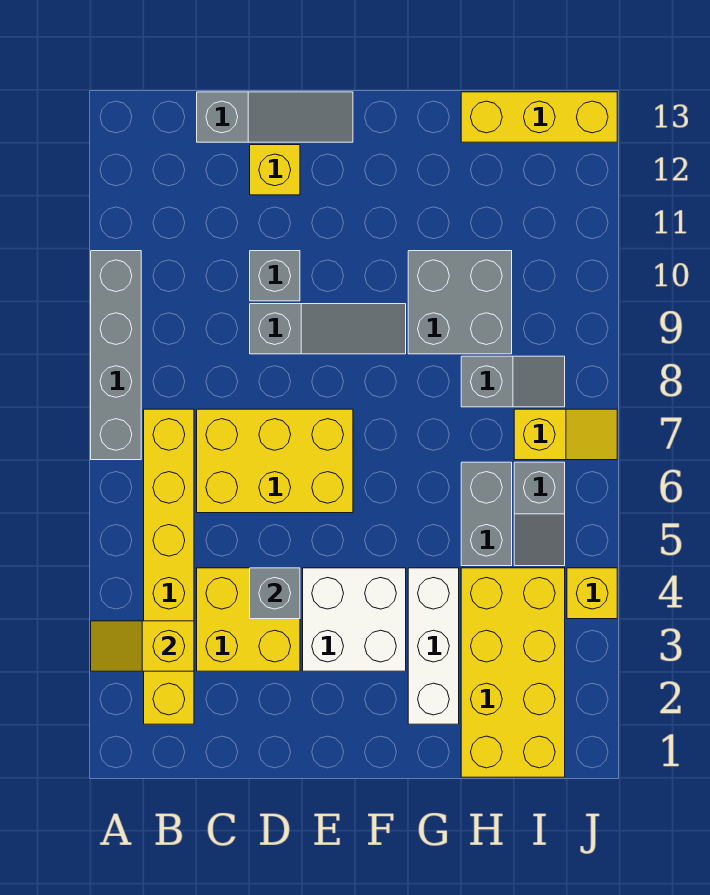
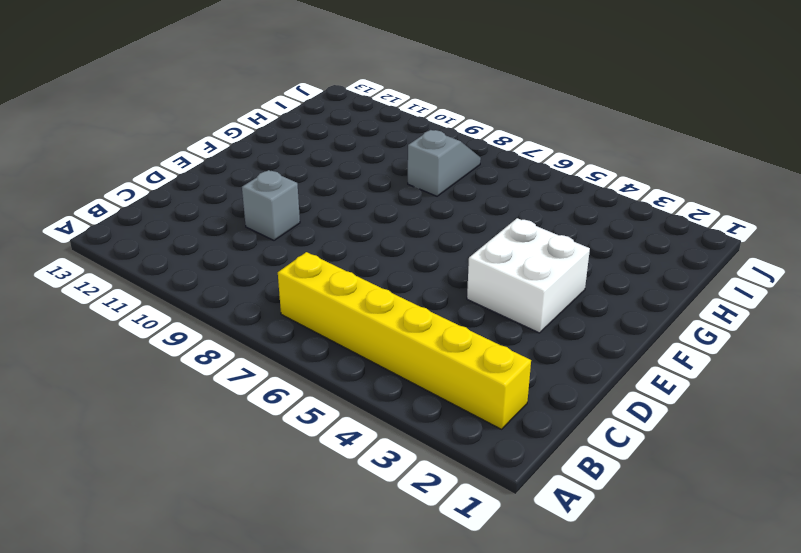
none -> grey 1x4 brick [91,251,141,460]
none -> yellow 2x2 brick [197,568,300,671]
none -> yellow 2x3 brick [197,409,353,513]

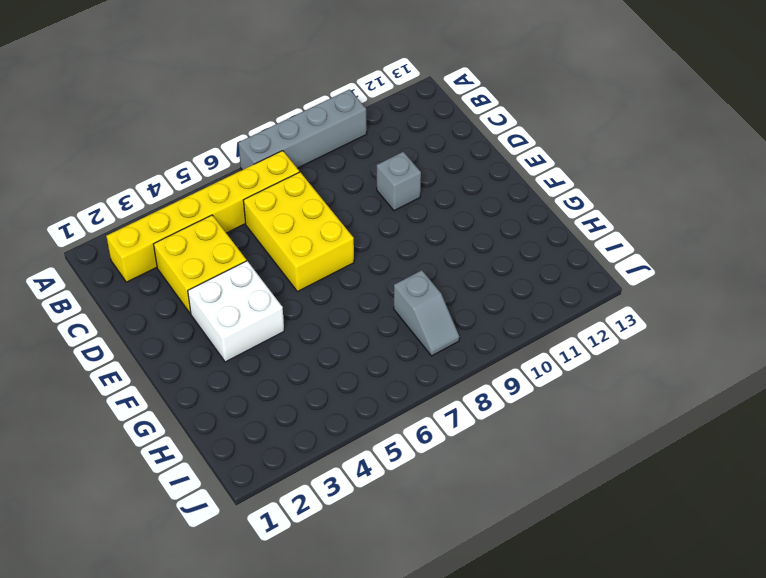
none -> grey 1x3 slope [197,92,353,142]
none -> grey 1x3 slope [250,304,406,354]
none -> yellow 1x1 brick [250,145,300,195]

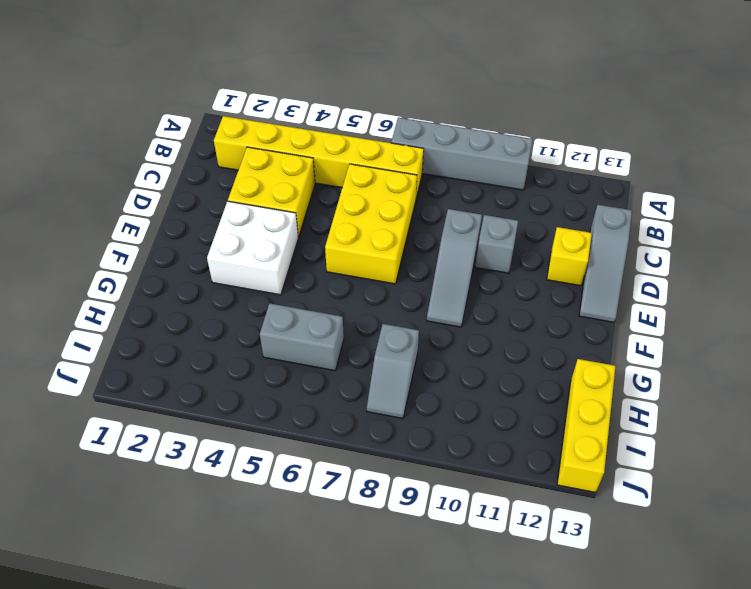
none -> white 1x3 brick [408,568,459,724]
none -> grey 2x2 brick [408,251,512,354]
none -> yellow 2x4 brick [461,568,565,777]

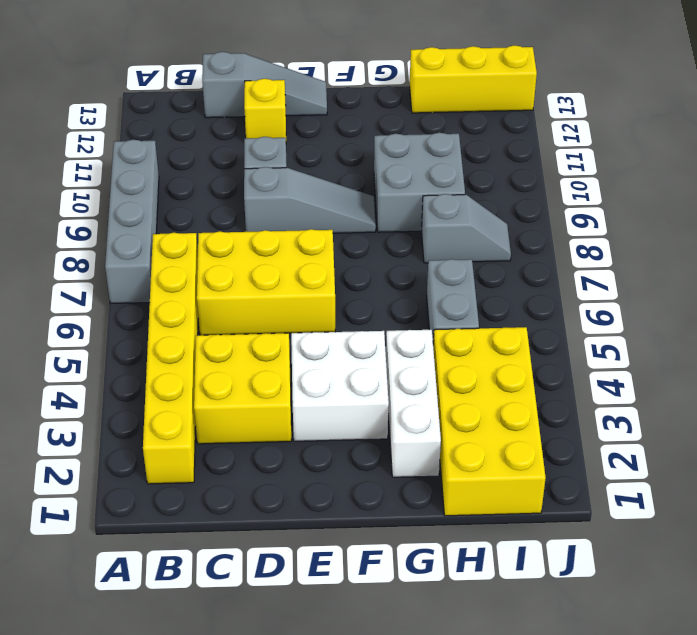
none -> grey 1x2 slope [514,462,565,566]
none -> yellow 1x2 slope [514,409,617,460]
none -> yellow 1x1 brick [567,568,617,619]

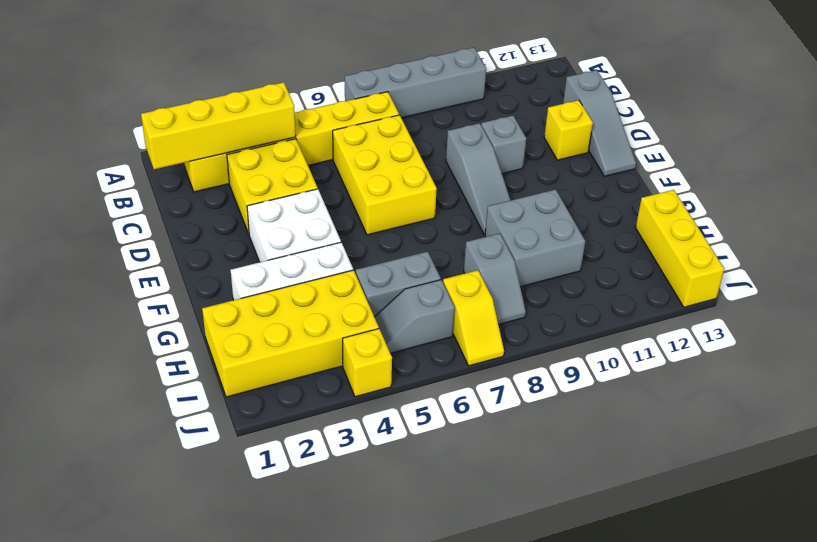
yellow 1x4 brick [141,82,296,169] -> yellow 1x2 slope [91,621,194,671]
none -> grey 1x1 brick [250,568,300,619]

